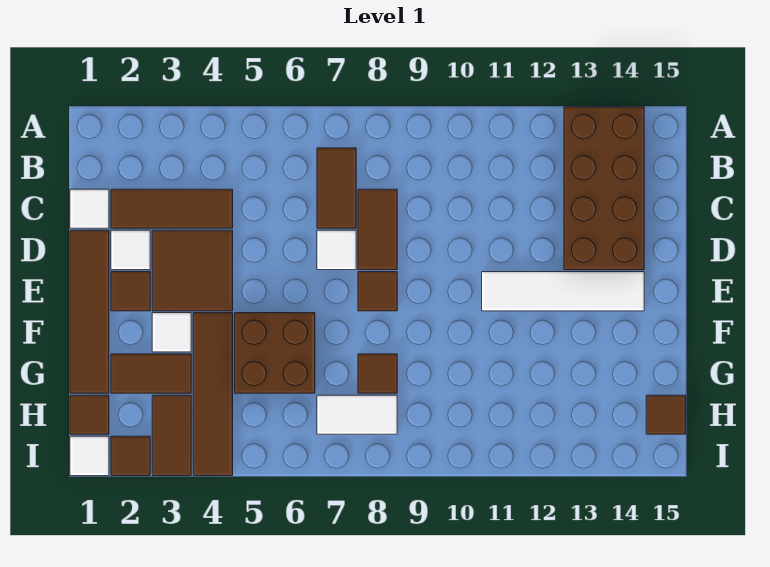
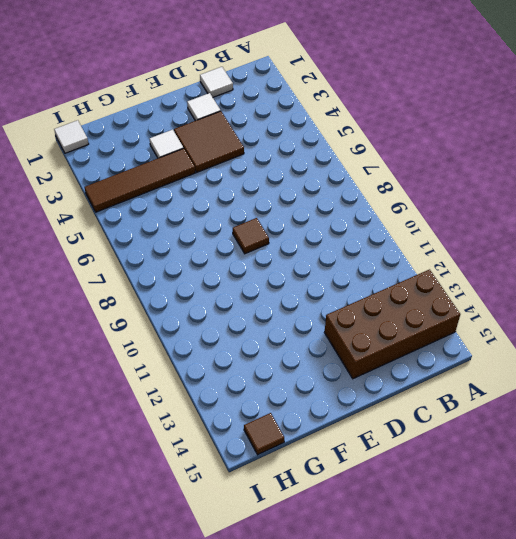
none -> brown 1x2 tile [317,148,356,228]
none -> brown 1x3 tile [111,189,233,228]
none -> brown 1x2 tile [358,189,397,270]

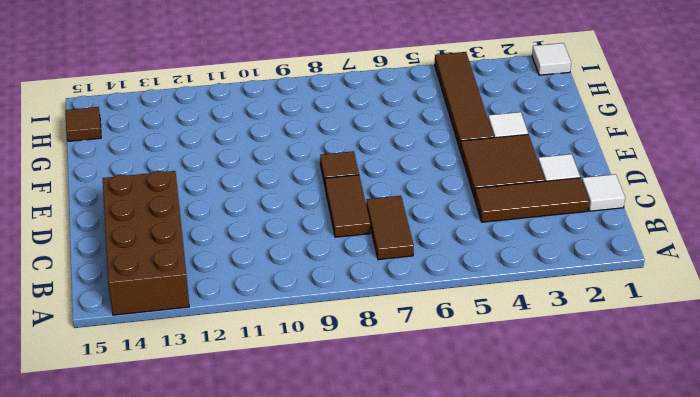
none -> brown 1x4 tile [70,230,109,393]
none -> white 1x1 tile [317,230,356,270]
none -> brown 1x1 tile [111,272,150,311]

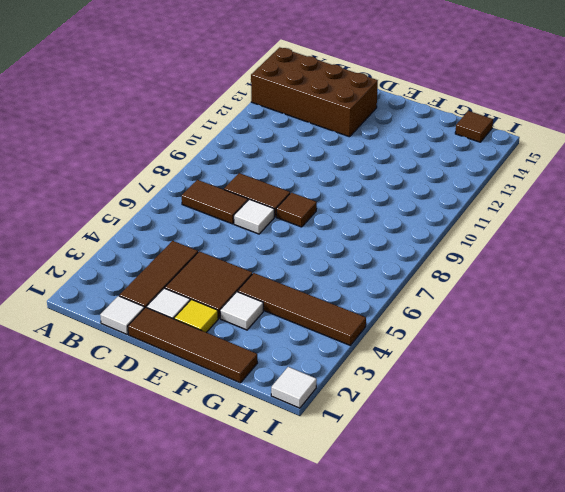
yellow 1x1 tile [174,300,218,332] -> brown 1x1 tile [111,272,150,311]
none -> white 1x4 tile [482,272,644,311]
none -> brown 2x2 brick [235,313,315,393]
none -> brown 1x2 tile [111,354,191,393]

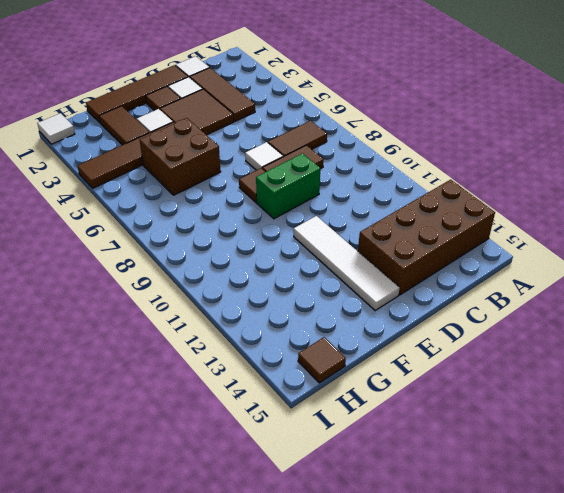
green 1x2 brick [256,153,320,219] -> none
none -> brown 1x1 tile [358,354,397,393]
none -> brown 1x1 tile [70,395,109,434]
none -> brown 1x2 tile [152,395,191,476]

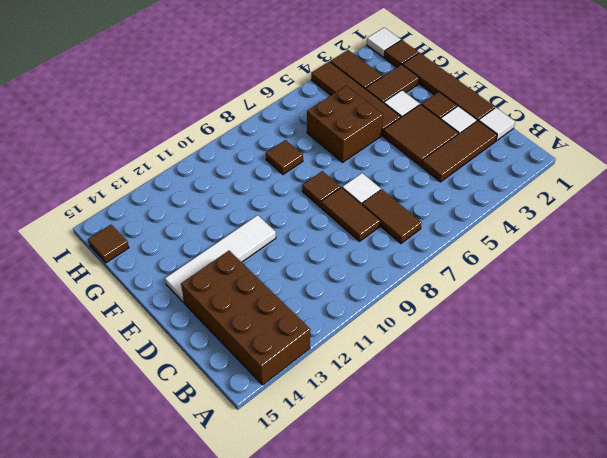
none -> white 1x2 tile [317,395,397,434]
none -> brown 1x1 tile [111,436,150,476]

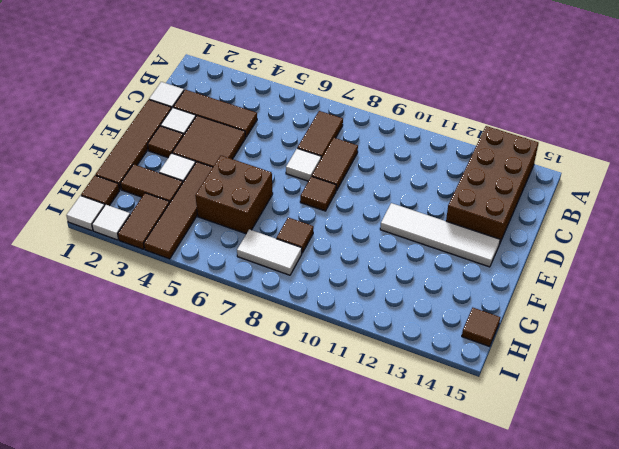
white 1x1 tile [92,204,130,240] -> brown 1x1 tile [111,436,150,476]

